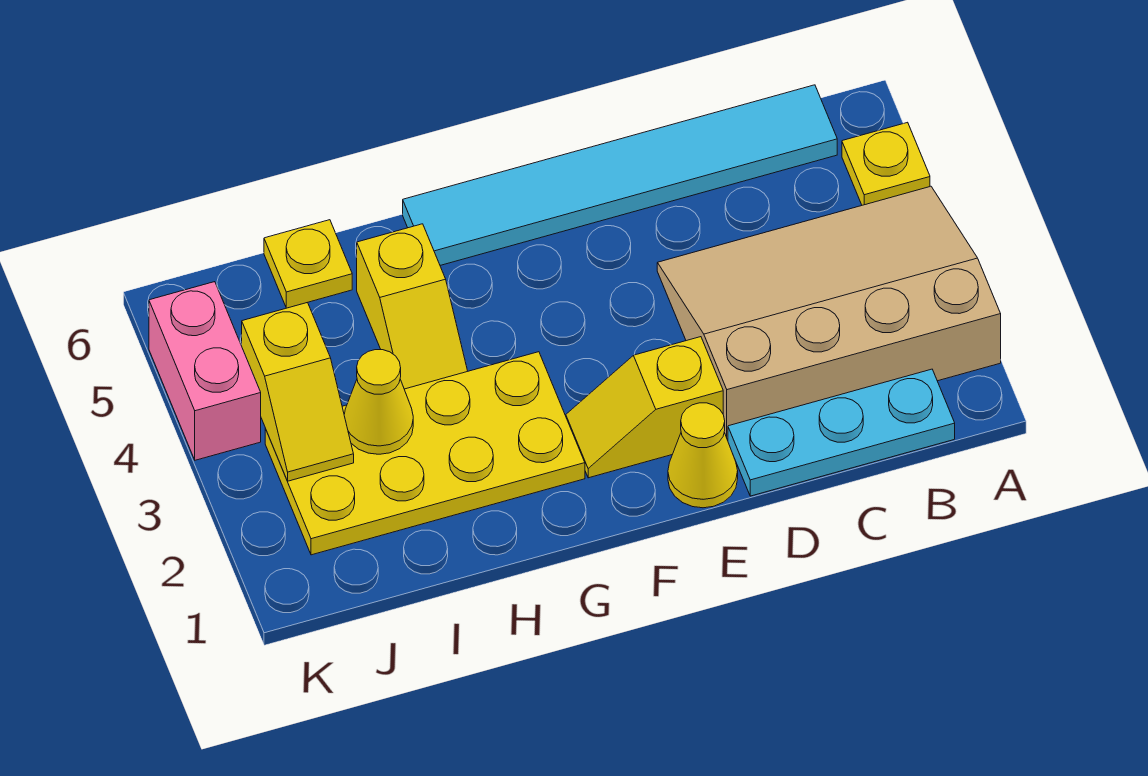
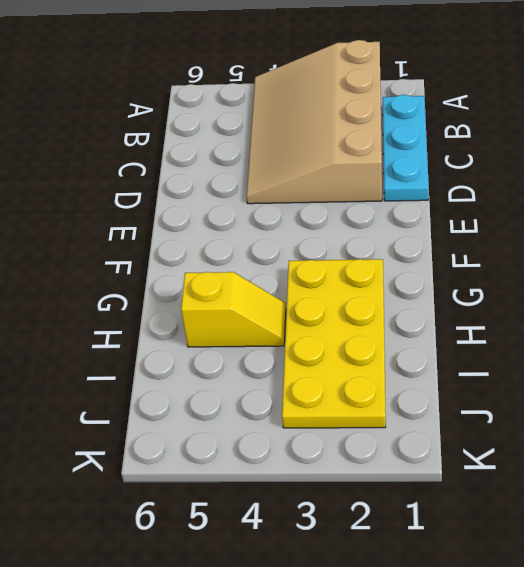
none -> yellow 1x1 plate [842,122,930,205]
none -> cyan 1x6 tile [403,85,837,265]
none -> yellow 1x1 cone [668,403,738,508]

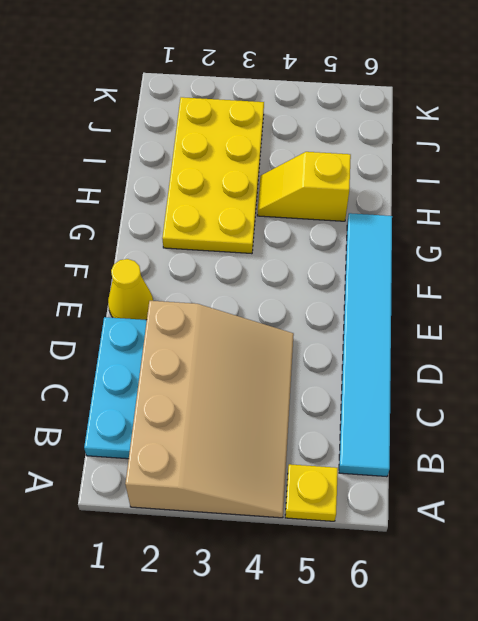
none -> yellow 1x2 slope [566,337,723,478]
none -> yellow 1x1 plate [264,220,352,308]
none -> pink 1x2 brick [149,282,261,460]

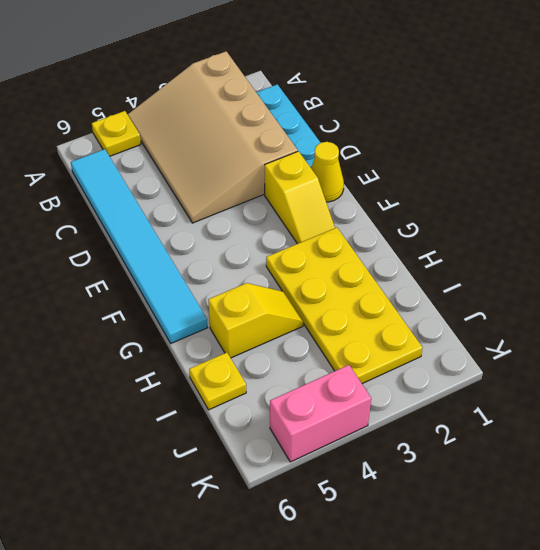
none -> yellow 1x1 cone [344,350,413,454]
none -> yellow 1x2 slope [242,302,354,481]

